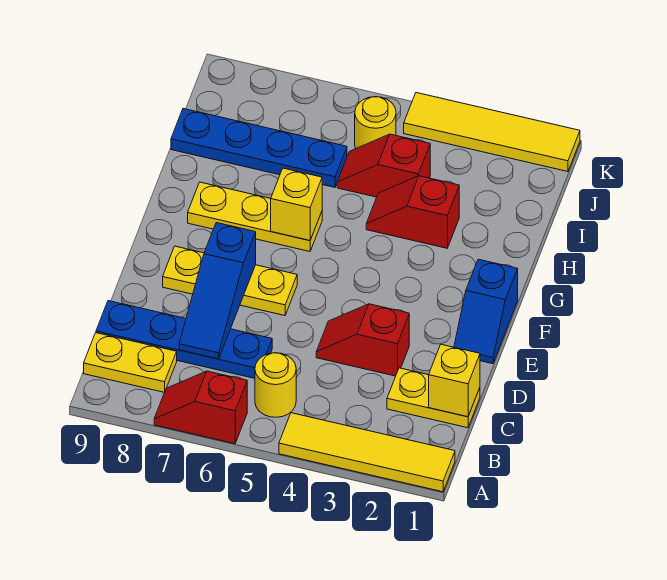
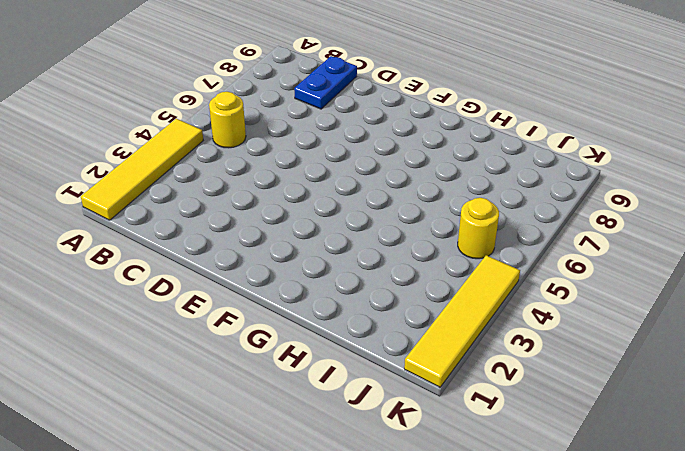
blue 1x2 plate [294,56,357,109] -> blue 1x4 plate [96,301,272,378]
none -> red 1x2 slope [154,371,247,444]
none -> yellow 1x2 plate [84,333,177,392]
none -> yellow 1x2 plate [387,368,480,428]

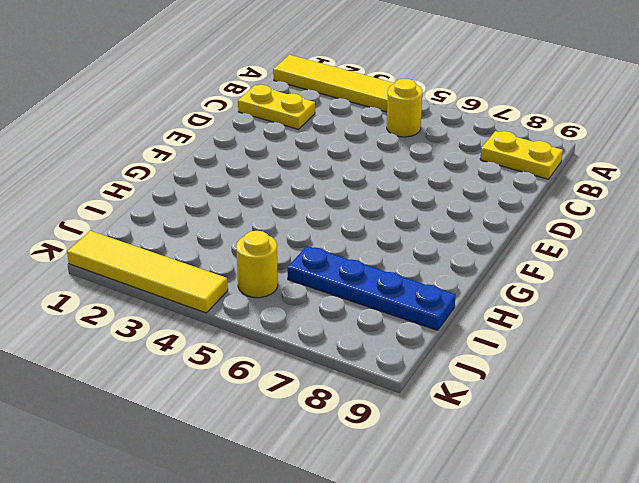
none -> red 1x2 slope [154,371,247,444]
none -> blue 1x4 plate [96,301,272,378]
none -> red 1x2 slope [316,304,409,376]

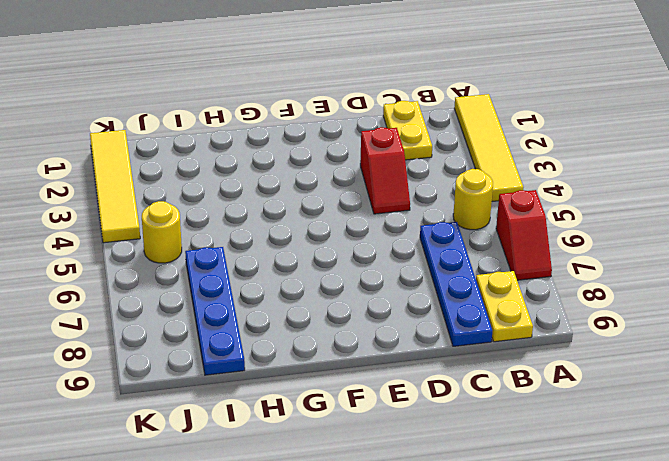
none -> blue 1x2 slope [454,259,518,364]
none -> yellow 1x3 plate [163,246,297,316]
none -> yellow 1x3 plate [188,182,322,251]

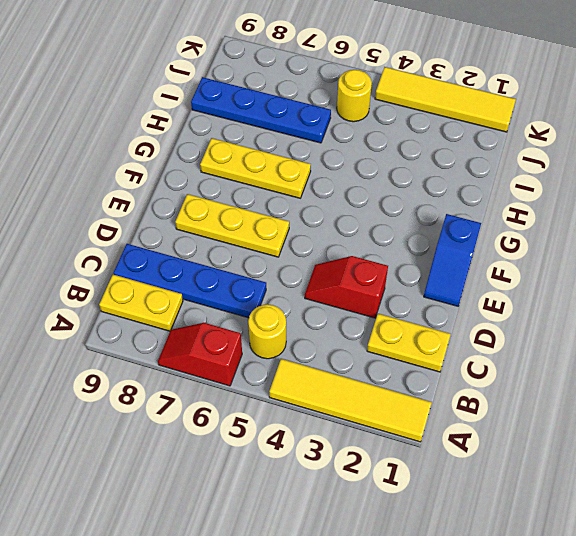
none -> red 1x2 slope [366,176,459,248]
none -> red 1x2 slope [337,134,430,197]
none -> yellow 1x1 brick [429,344,480,417]

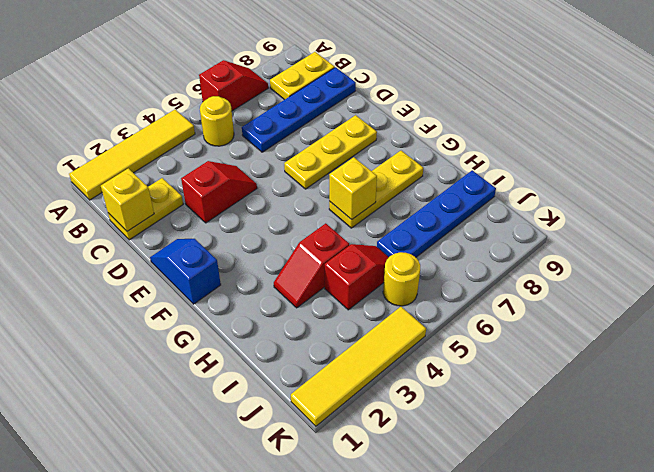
red 1x2 slope [274,223,349,308] -> red 1x2 slope turned to [366,176,459,248]
none -> blue 1x3 slope [179,223,256,359]

